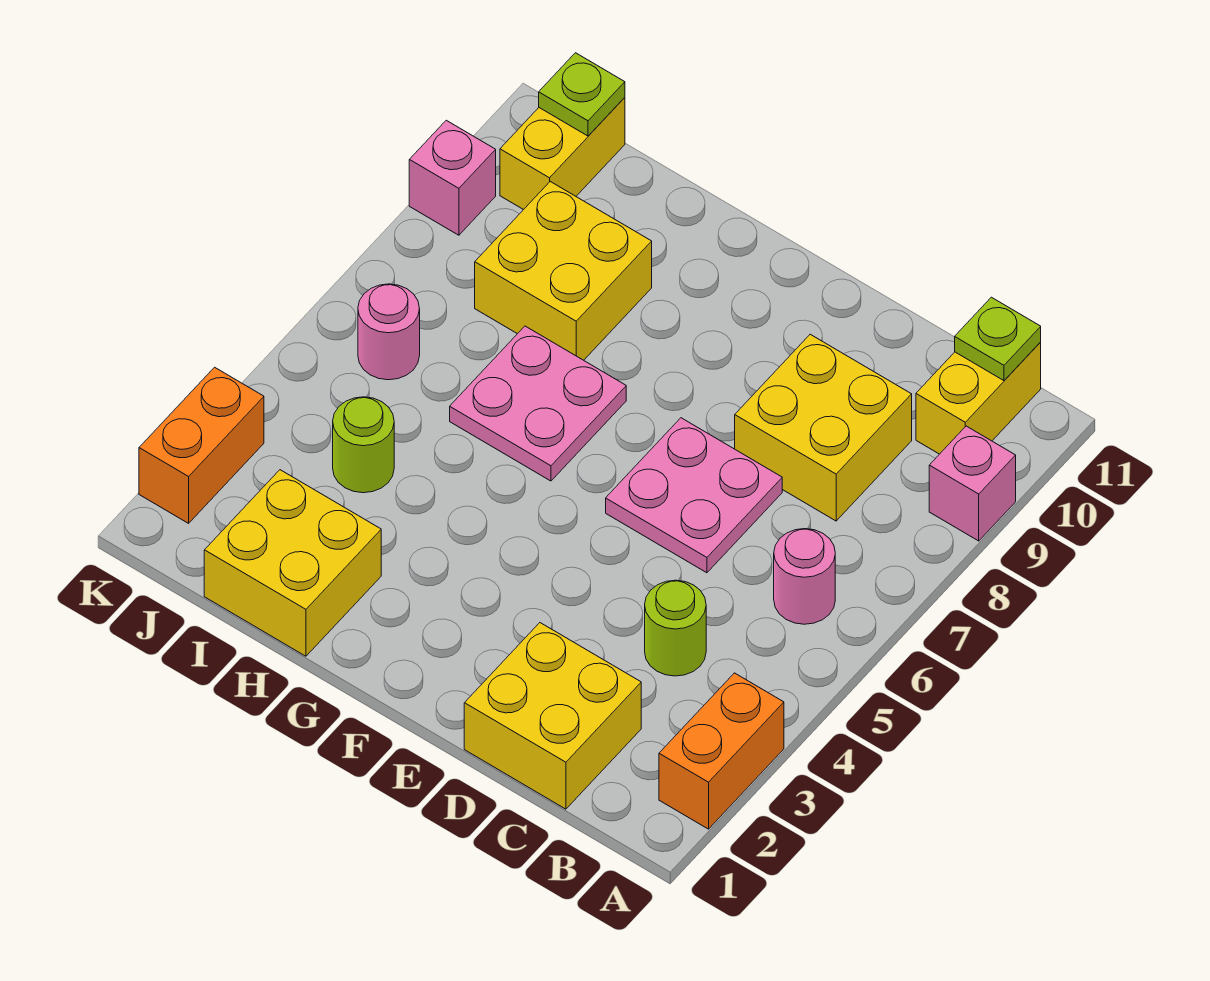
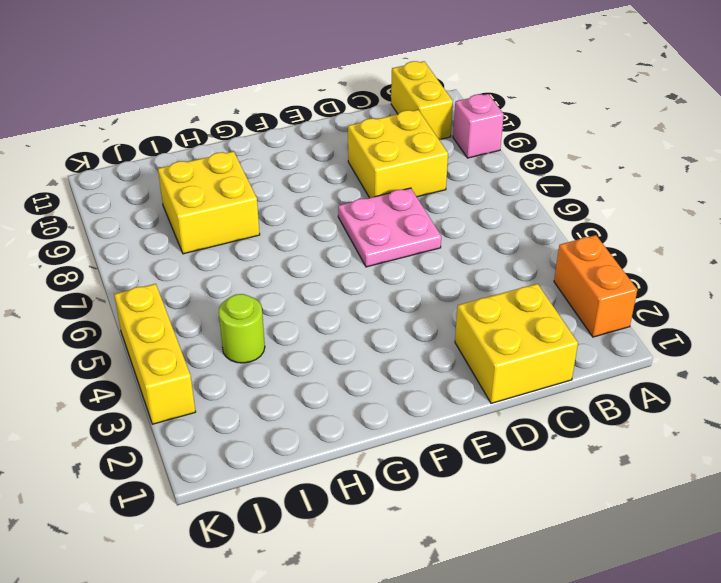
yellow 1x3 brick [114,284,196,424] -> orange 1x2 brick [139,367,264,523]
none -> pink 1x1 round brick [774,529,835,624]
none -> lime 1x1 round brick [645,580,706,676]
none -> pink 2x2 plate [450,326,626,481]

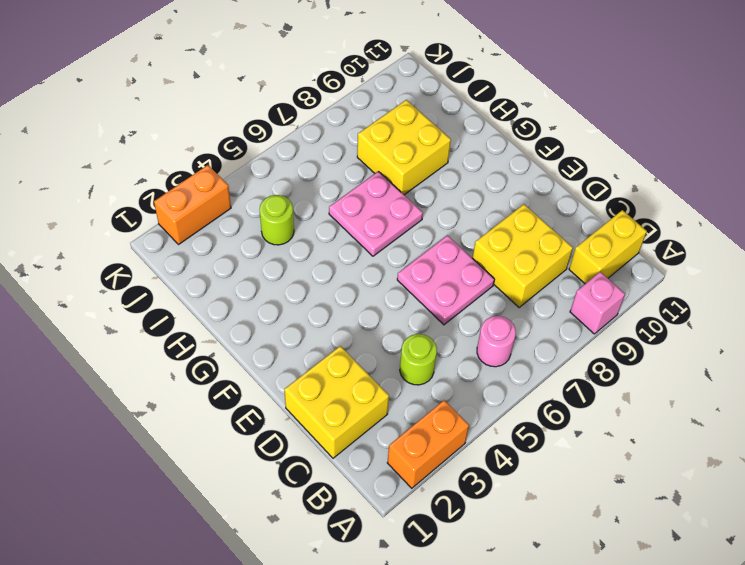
none -> yellow 2x2 brick [204,470,381,656]
none -> pink 1x1 round brick [358,284,420,380]
none -> yellow 1x2 brick [500,98,625,210]

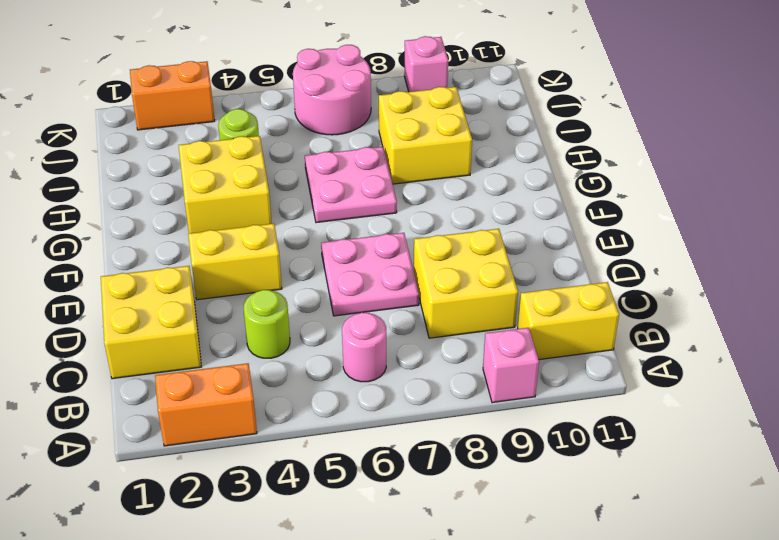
yellow 1x2 brick [188,224,282,300] -> yellow 1x2 brick moved to [500,98,625,210]
yellow 2x2 brick [179,136,272,233] -> yellow 2x2 brick moved to [204,470,381,656]
pink 2x2 round brick [293,45,371,135] -> pink 1x1 round brick [358,284,420,380]
none -> lime 1x1 plate [955,297,1041,381]
none -> lime 1x1 plate [539,53,625,136]

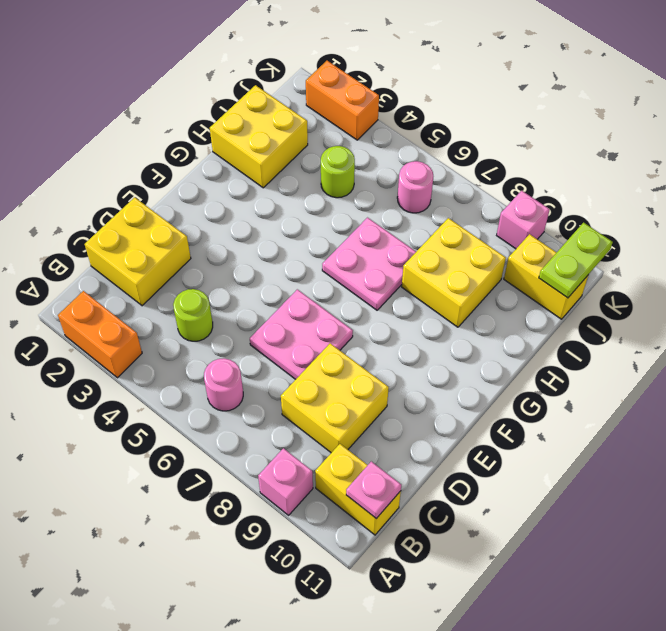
pink 1x1 plate [346,461,401,519] -> lime 1x1 plate [955,297,1041,381]
lime 1x2 plate [539,223,613,298] -> lime 1x1 plate [539,53,625,136]

